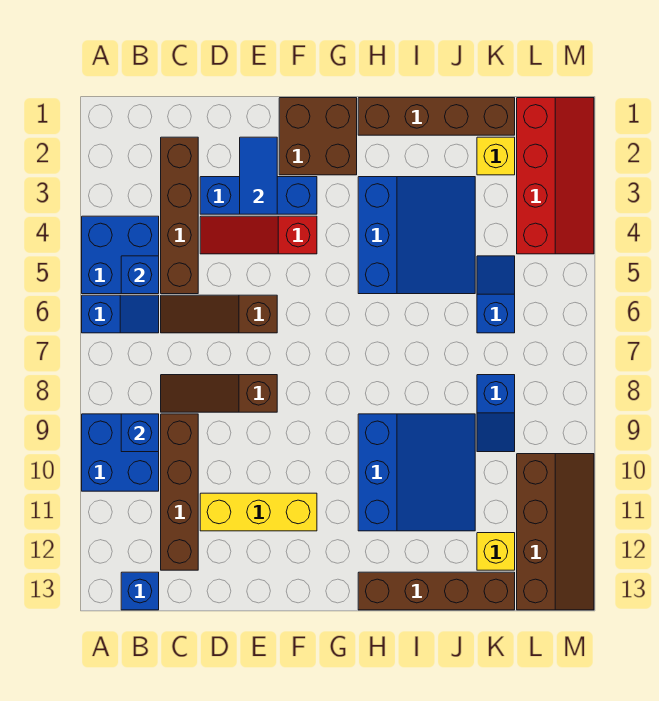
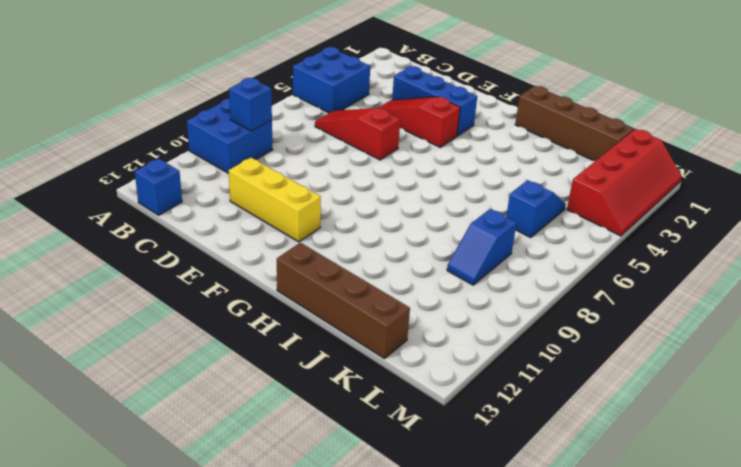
red 1x3 slope [315,108,400,160] -> brown 1x3 slope [161,295,277,333]
none -> blue 1x2 slope [82,295,159,333]
none -> brown 1x4 brick [161,137,198,294]
none -> brown 1x3 slope [161,375,277,412]

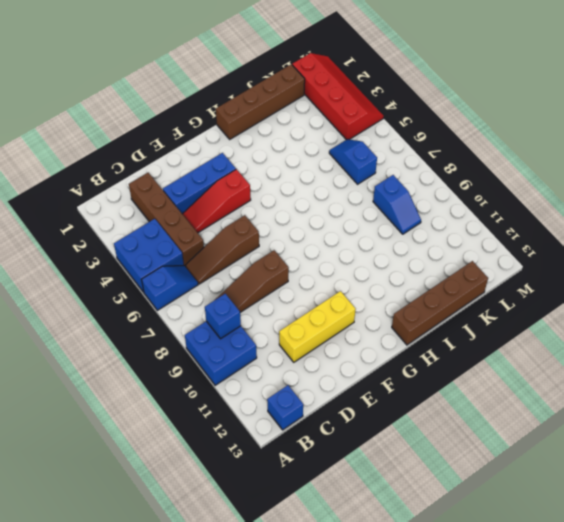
none -> brown 1x4 brick [161,414,198,570]
none -> brown 2x2 brick [279,98,357,175]
none -> blue 3x3 slope [358,177,475,294]

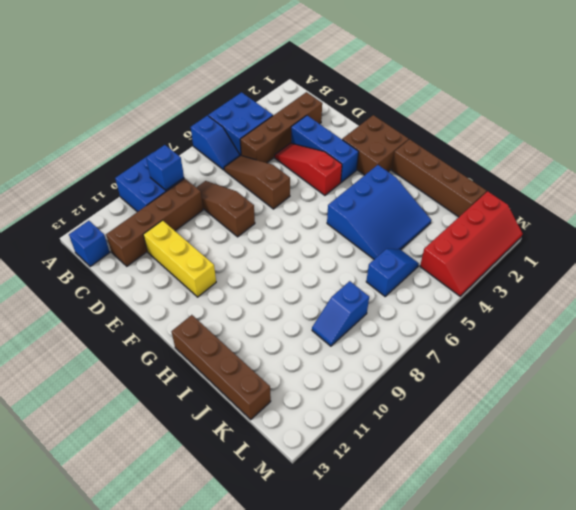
none -> blue 3x3 slope [358,414,475,531]
none -> yellow 1x1 brick [477,137,515,175]
none -> yellow 1x1 brick [477,533,515,570]

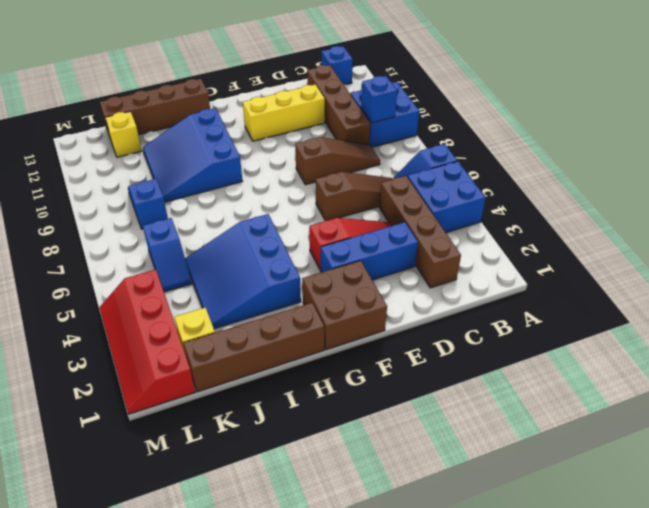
none -> brown 2x4 slope [517,454,594,610]
none -> blue 1x1 brick [121,256,159,294]
none -> blue 1x2 tile [240,137,277,214]

